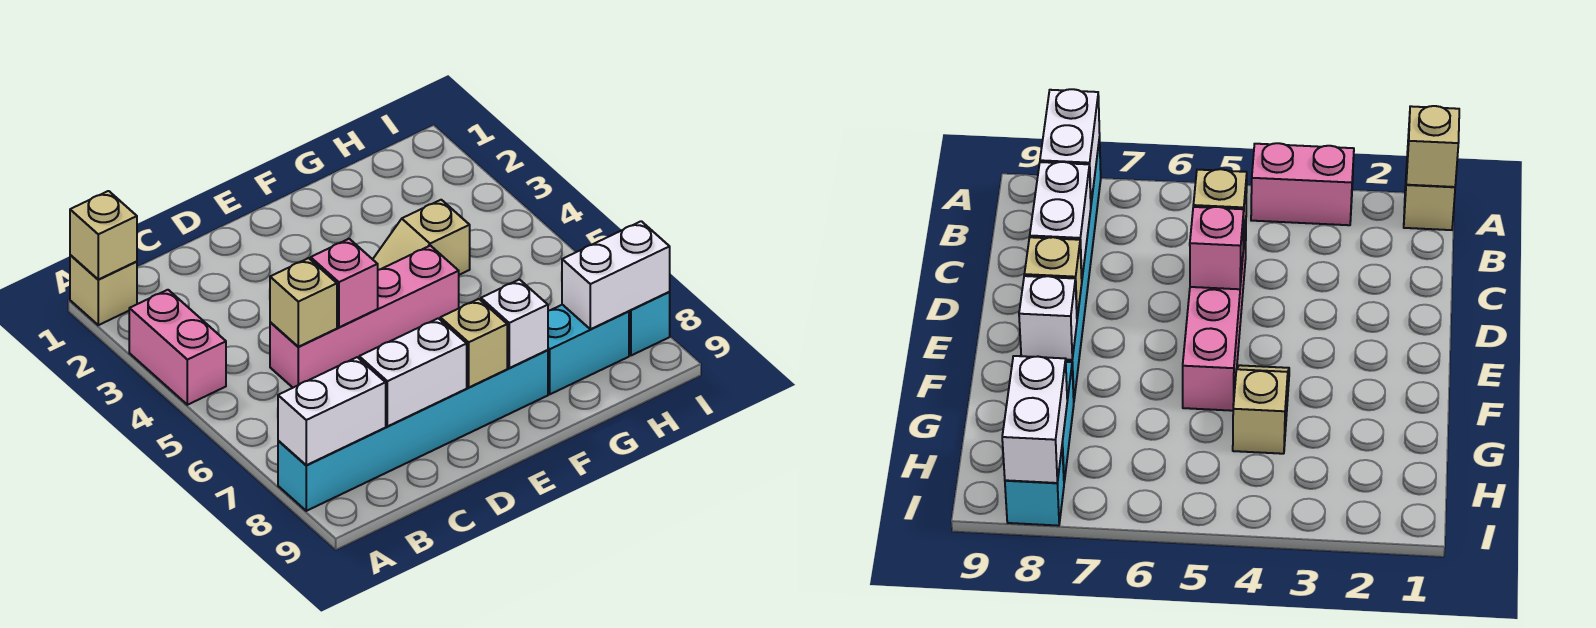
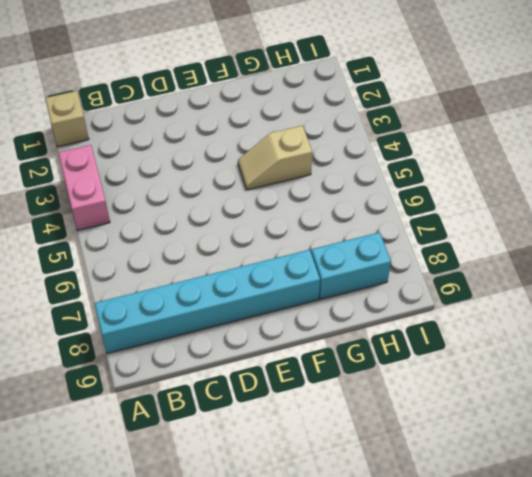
none -> pink 1x4 brick [270,246,459,388]
none -> cyan 1x1 brick [629,292,670,355]
none -> tan 1x1 brick [70,191,137,279]

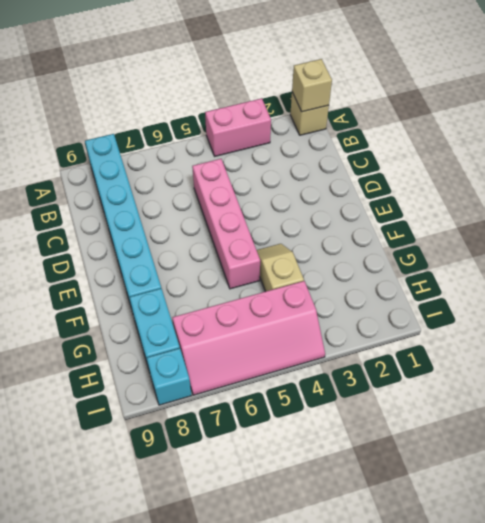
pink 2x4 slope [172,281,325,395] -> none
none -> white 1x2 brick [278,357,386,465]
none -> tan 1x1 brick [270,258,337,347]
none -> white 1x2 brick [359,318,467,426]

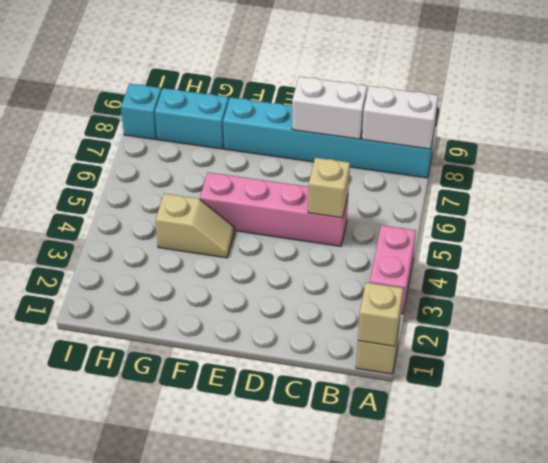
none -> pink 1x1 brick [311,239,378,327]
none -> tan 1x1 brick [440,299,507,387]
none -> white 1x1 brick [481,280,548,368]

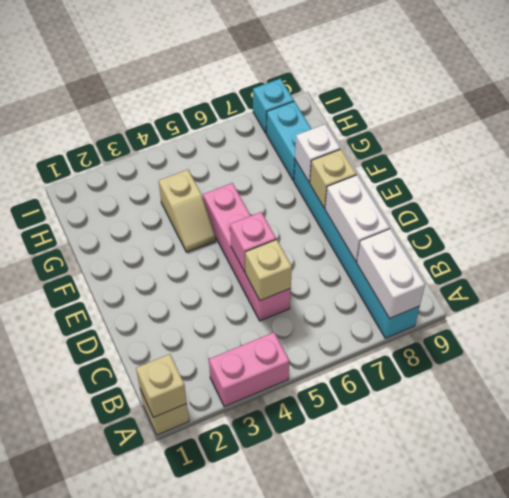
none -> white 1x2 brick [562,221,670,329]

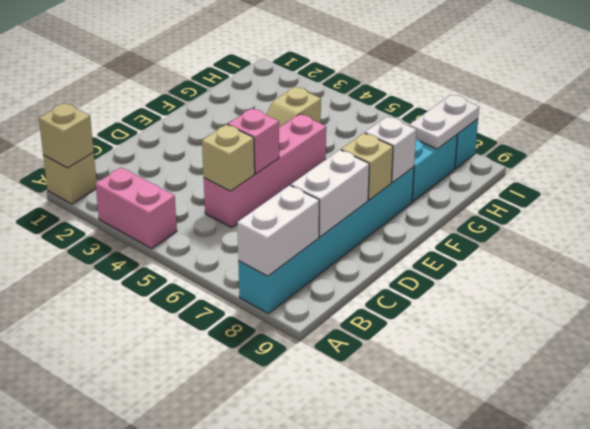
white 1x2 plate [409,95,479,149] -> white 1x2 brick [562,221,670,329]

